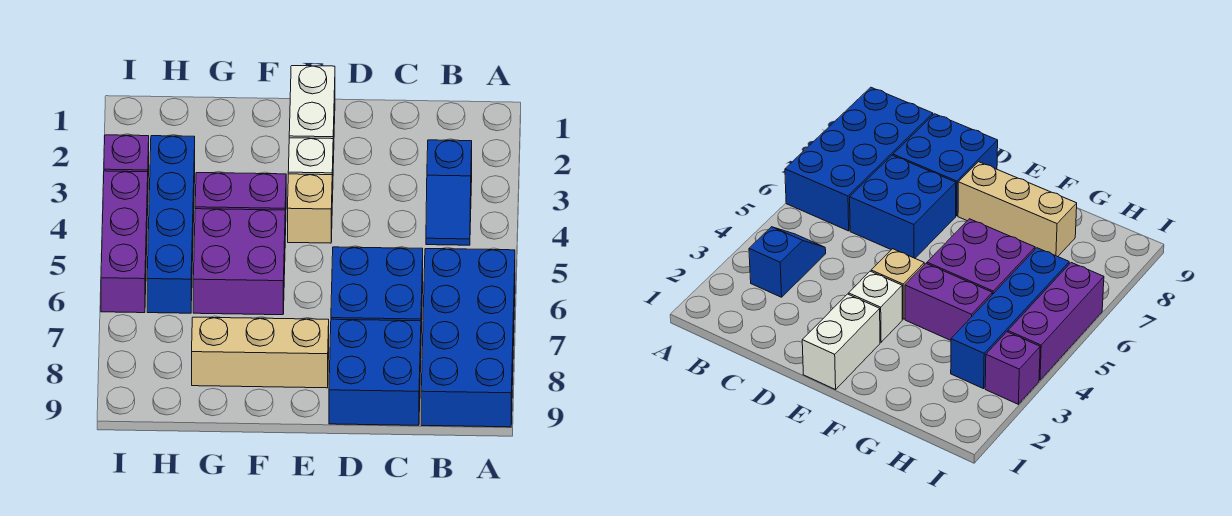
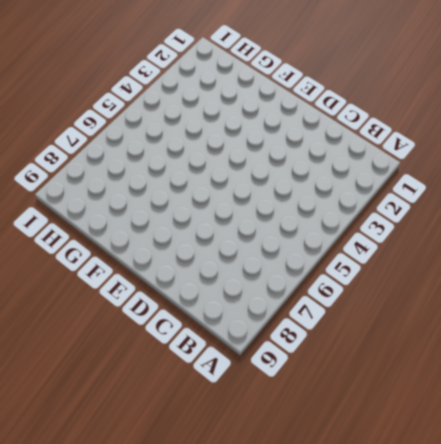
none -> blue 2x4 brick [421,249,515,427]
none -> blue 1x2 slope [426,140,472,245]
none -> blue 2x2 brick [331,247,423,333]

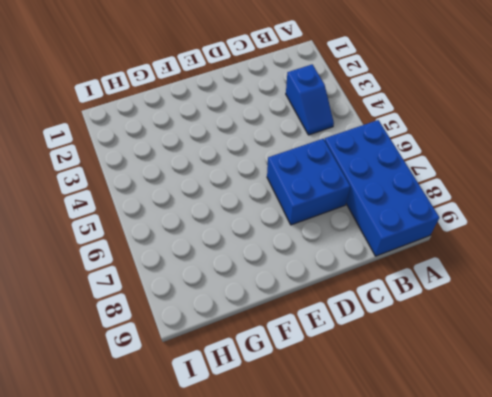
none -> blue 2x2 brick [329,319,421,425]
none -> white 1x2 brick [289,66,335,163]
none -> white 1x1 brick [288,138,333,202]

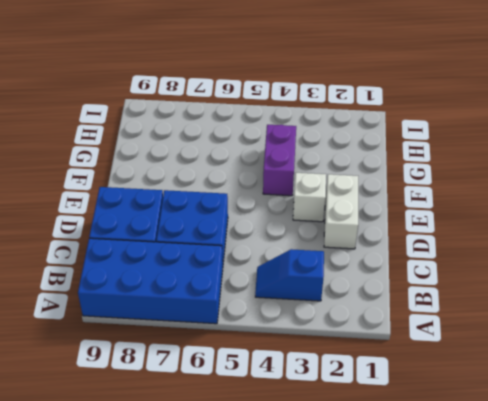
white 1x2 brick [324,174,358,249] -> white 1x2 brick turned to [289,66,335,163]
none -> tan 1x1 brick [288,174,332,243]
none -> tan 1x3 brick [192,317,329,388]
none -> purple 2x2 brick [193,209,285,315]

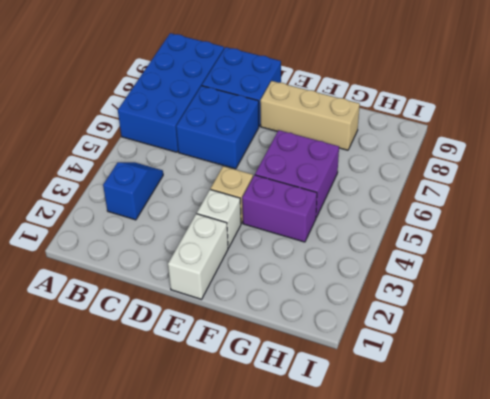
none -> blue 1x4 brick [147,136,195,313]
none -> purple 1x1 brick [104,135,149,177]
none -> purple 1x3 brick [101,171,148,313]

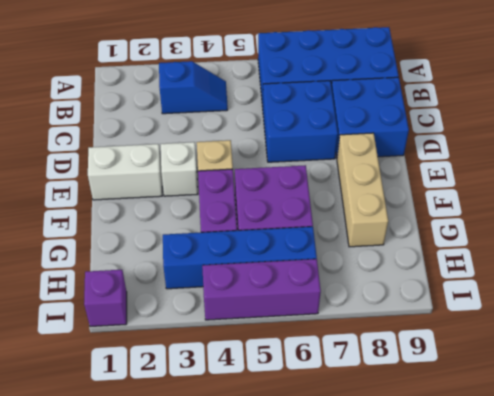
purple 1x1 brick [84,270,127,327] -> purple 1x1 brick moved to [104,135,149,177]

